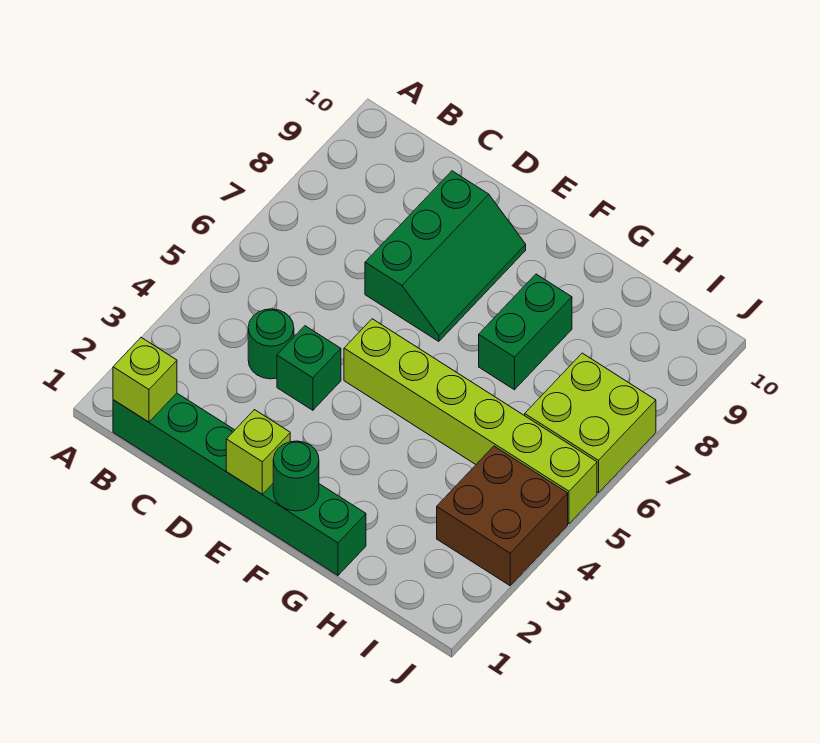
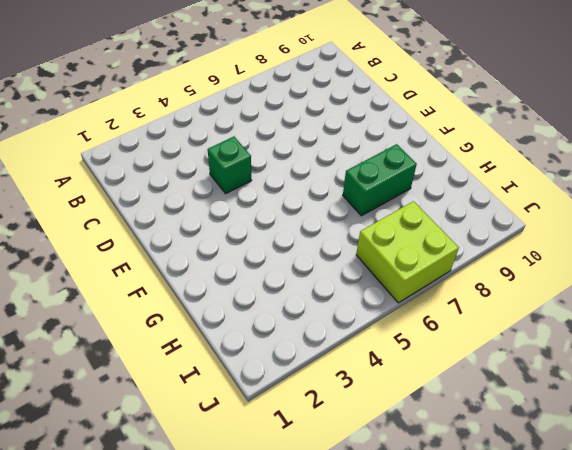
none -> green 1x6 brick [113,393,366,575]
none -> green 1x1 round brick [248,309,294,379]

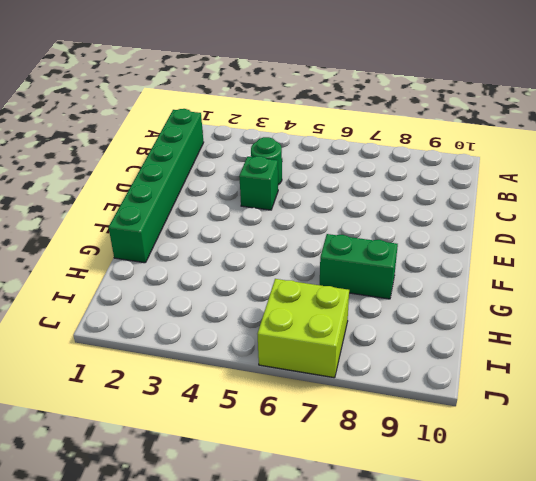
none -> green 2x3 slope [365,171,526,341]
none -> lime 1x6 brick [344,319,597,524]

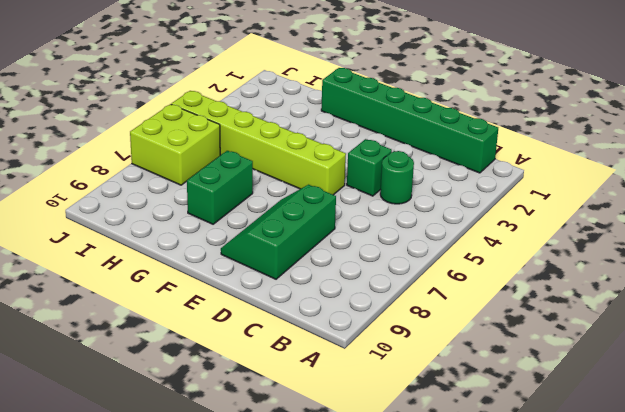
none -> brown 2x2 brick [437,446,568,586]
none -> lime 1x1 brick [113,338,177,422]

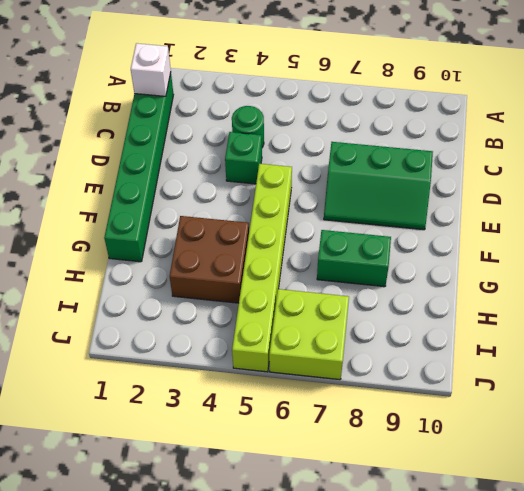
white 1x1 brick [131,43,171,96] -> lime 1x1 brick [113,338,177,422]
brown 2x2 brick [170,216,249,303] -> brown 2x2 brick moved to [437,446,568,586]
none -> lime 1x1 brick [226,410,290,494]
none -> green 1x1 round brick [273,441,319,511]

